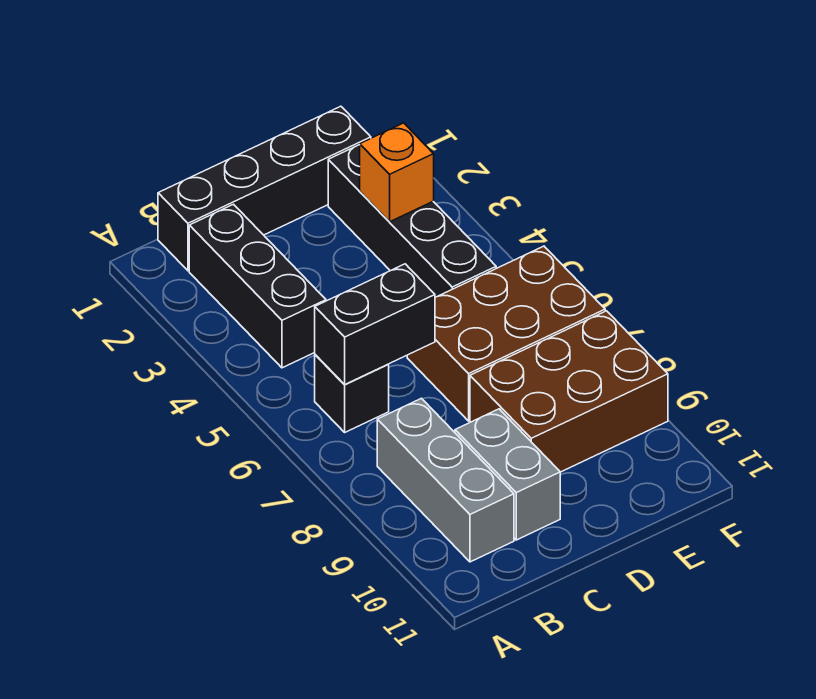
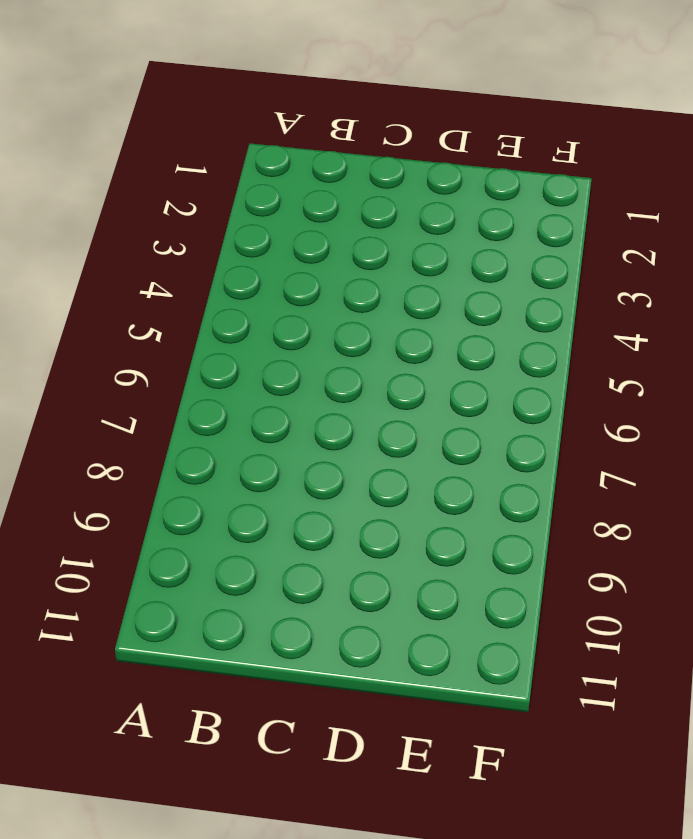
none -> black 1x4 brick [158,106,371,271]
none -> black 1x3 brick [189,204,326,368]

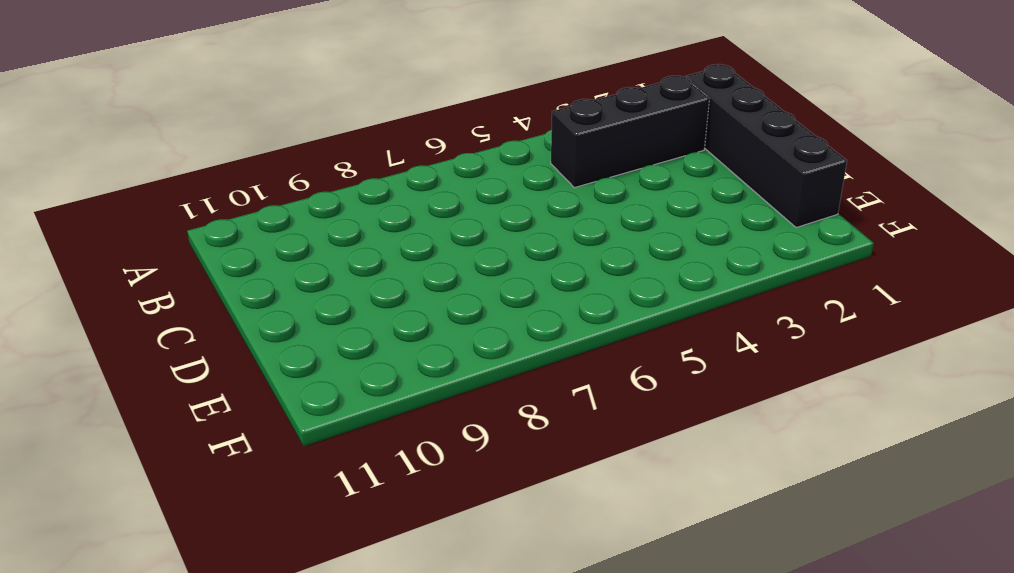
none -> black 1x1 brick [315,355,389,432]
none -> grey 1x3 brick [377,398,514,562]

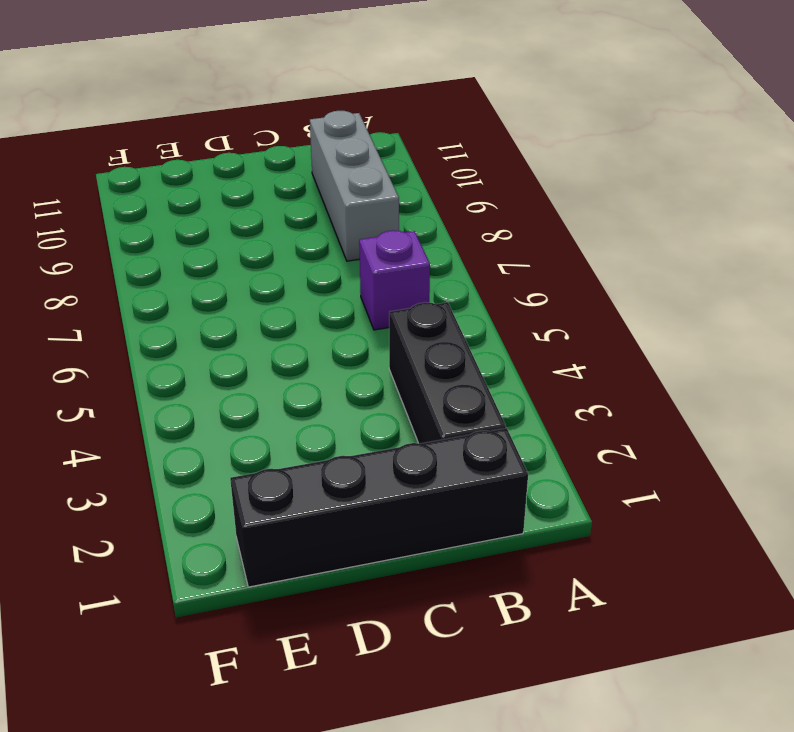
purple 1x1 brick [359,230,430,330] -> black 1x1 brick [315,355,389,432]
none -> grey 1x2 brick [455,409,560,540]
none -> brown 2x3 brick [407,246,605,421]

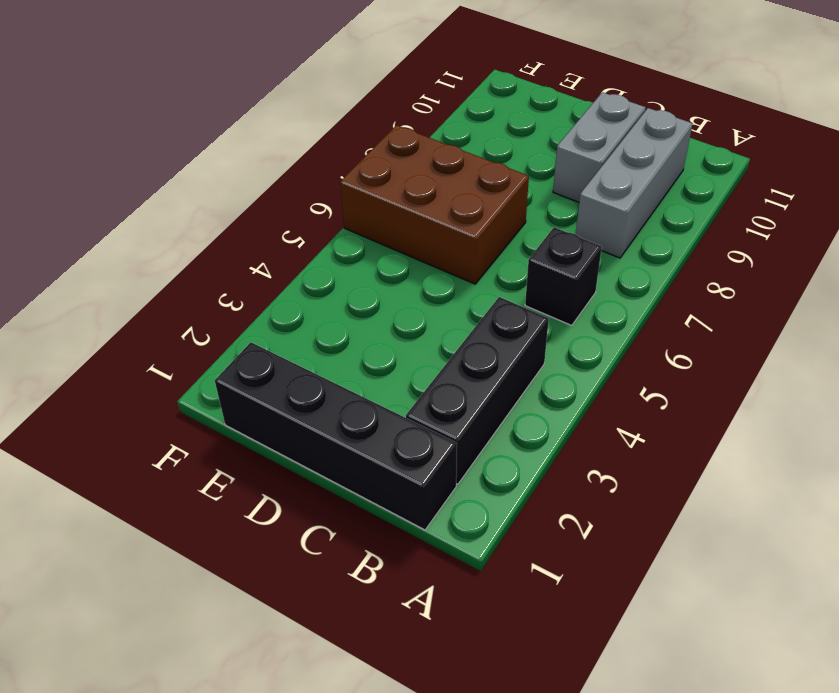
none -> brown 2x3 brick [470,311,668,472]
none -> black 1x4 brick [328,145,496,297]

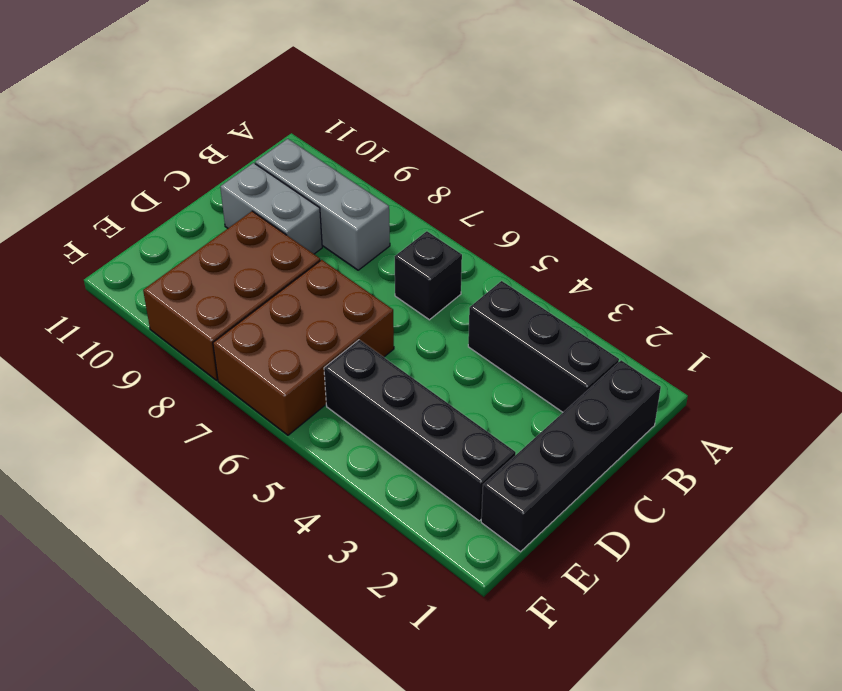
none -> black 1x2 brick [315,264,435,385]
none -> orange 1x1 brick [360,123,434,222]

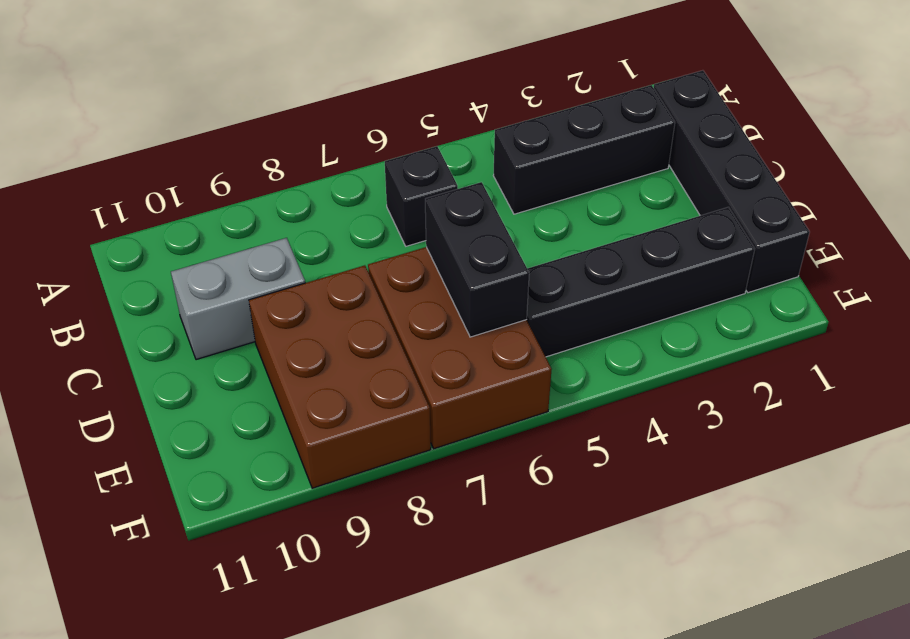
black 1x2 brick [425,182,529,337] -> black 1x2 brick moved to [315,264,435,385]
none -> grey 1x3 brick [377,398,514,562]
none -> orange 1x1 brick [360,123,434,222]

